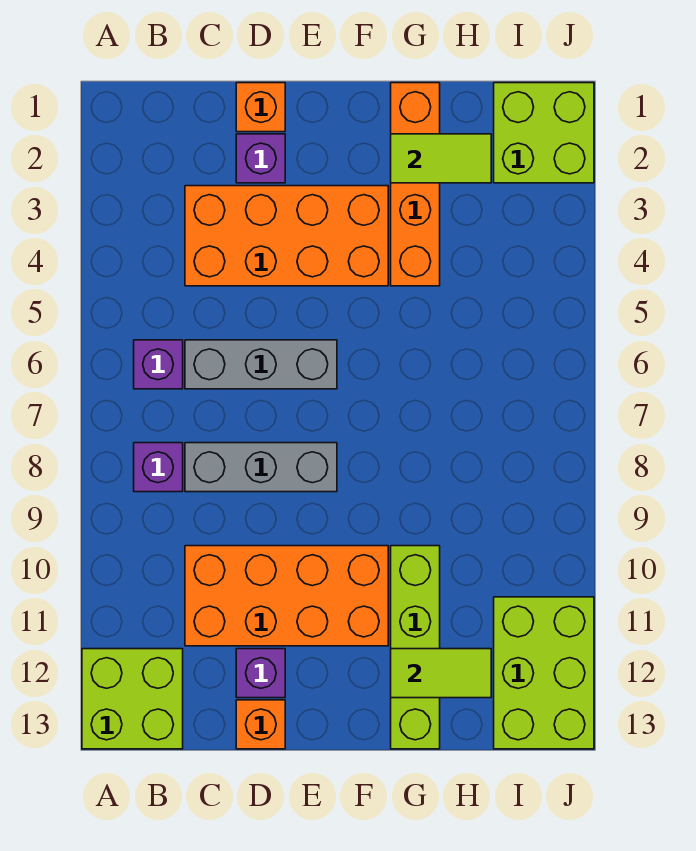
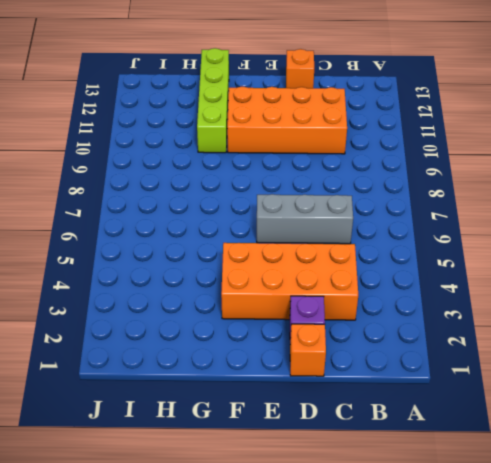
none -> lime 2x2 brick [82,649,183,749]
none -> purple 1x1 brick [134,340,183,389]
none -> purple 1x1 brick [134,443,183,492]

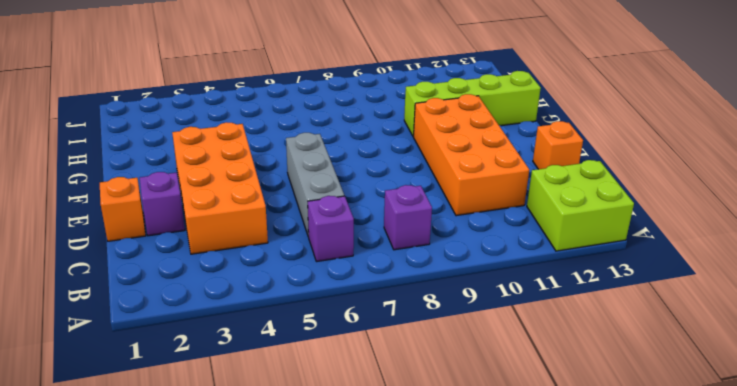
none -> grey 1x3 brick [185,443,337,492]
none -> purple 1x1 brick [236,649,285,698]
none -> orange 1x4 brick [391,83,440,286]

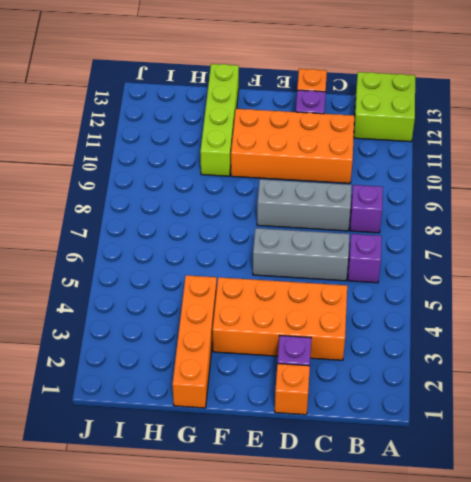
none -> lime 2x2 brick [494,83,594,183]
none -> lime 2x3 brick [494,597,594,749]
none -> lime 1x2 tile [391,134,491,183]

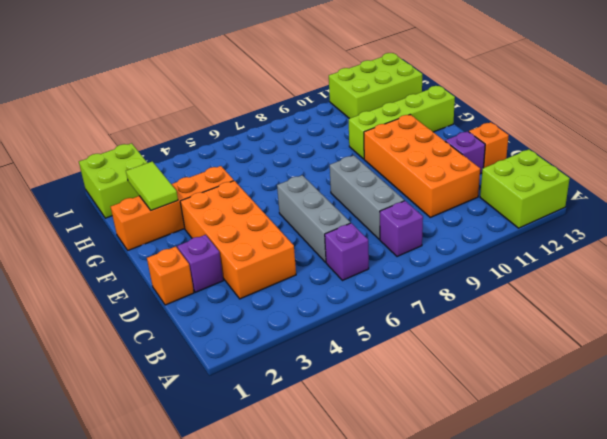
none -> lime 1x2 tile [391,649,491,698]

